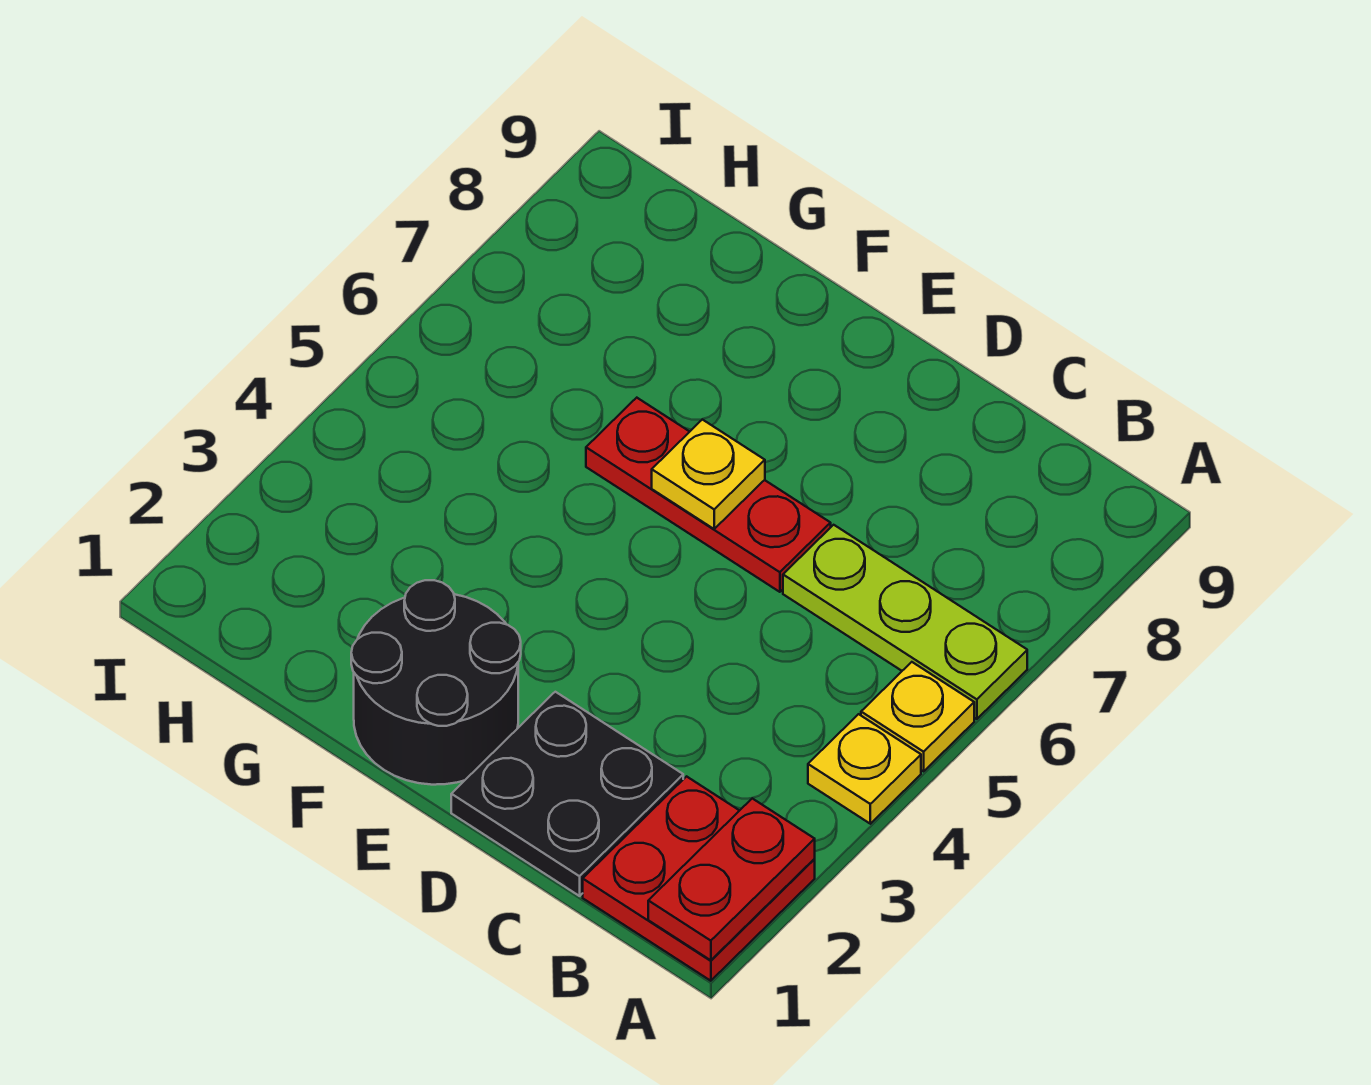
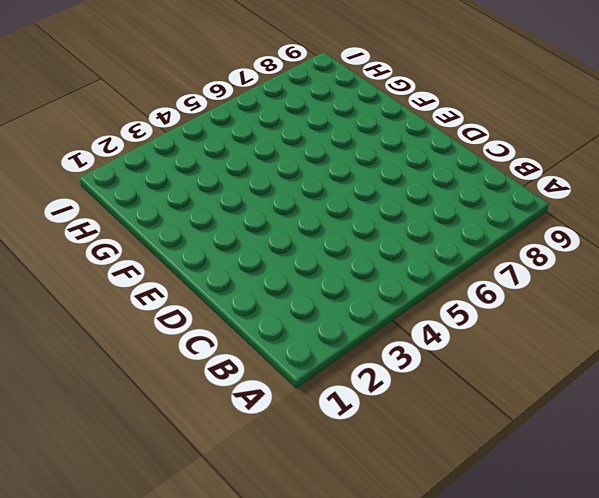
none -> red 2x2 plate [583,776,815,981]
none -> yellow 1x1 plate [808,714,921,824]

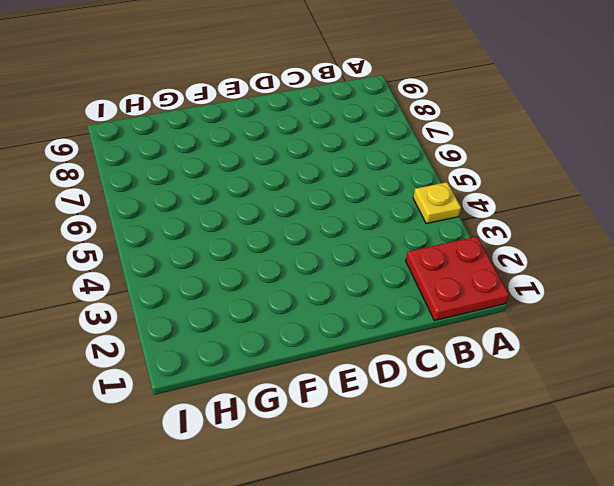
none -> yellow 1x1 plate [861,662,974,771]
none -> lime 1x3 plate [783,525,1027,719]

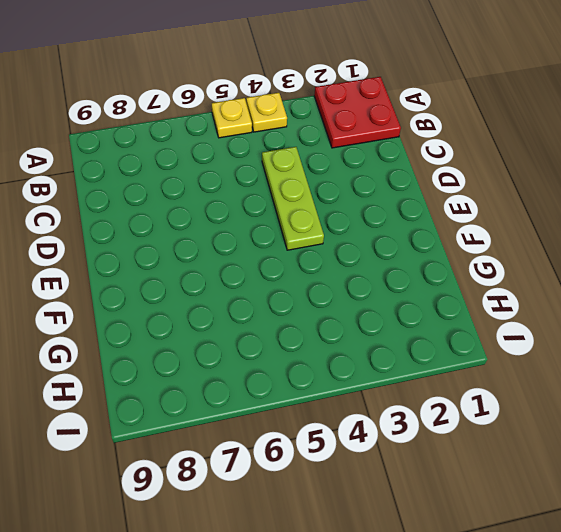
lime 1x3 plate [262,147,324,250] -> lime 1x3 plate moved to [783,525,1027,719]
none -> black 2x2 plate [451,692,683,896]
none -> red 1x3 plate [586,398,831,592]

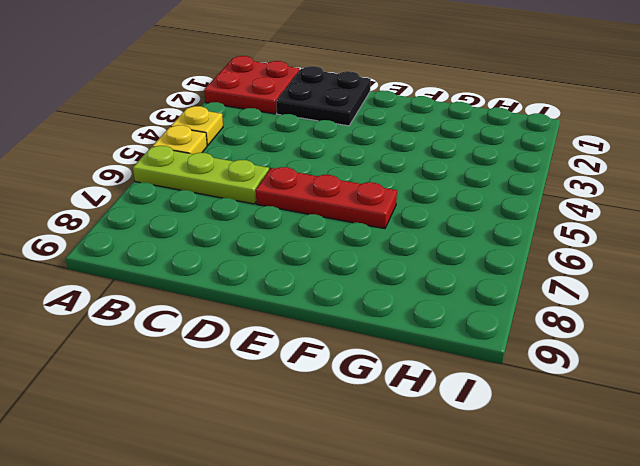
none -> black 2x2 round brick [351,580,521,785]
none -> red 1x2 plate [648,798,815,960]

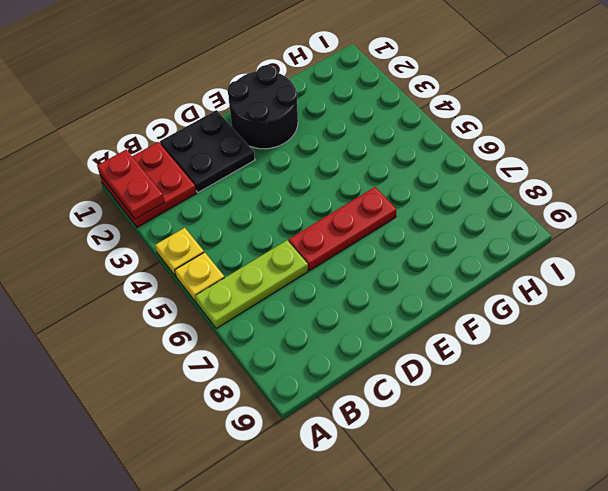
none -> yellow 1x1 plate [652,420,765,529]

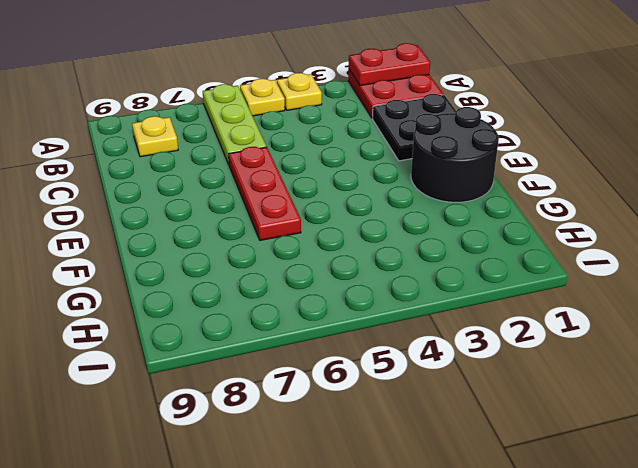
yellow 1x1 plate [132,116,178,157] -> yellow 1x1 plate moved to [652,420,765,529]

